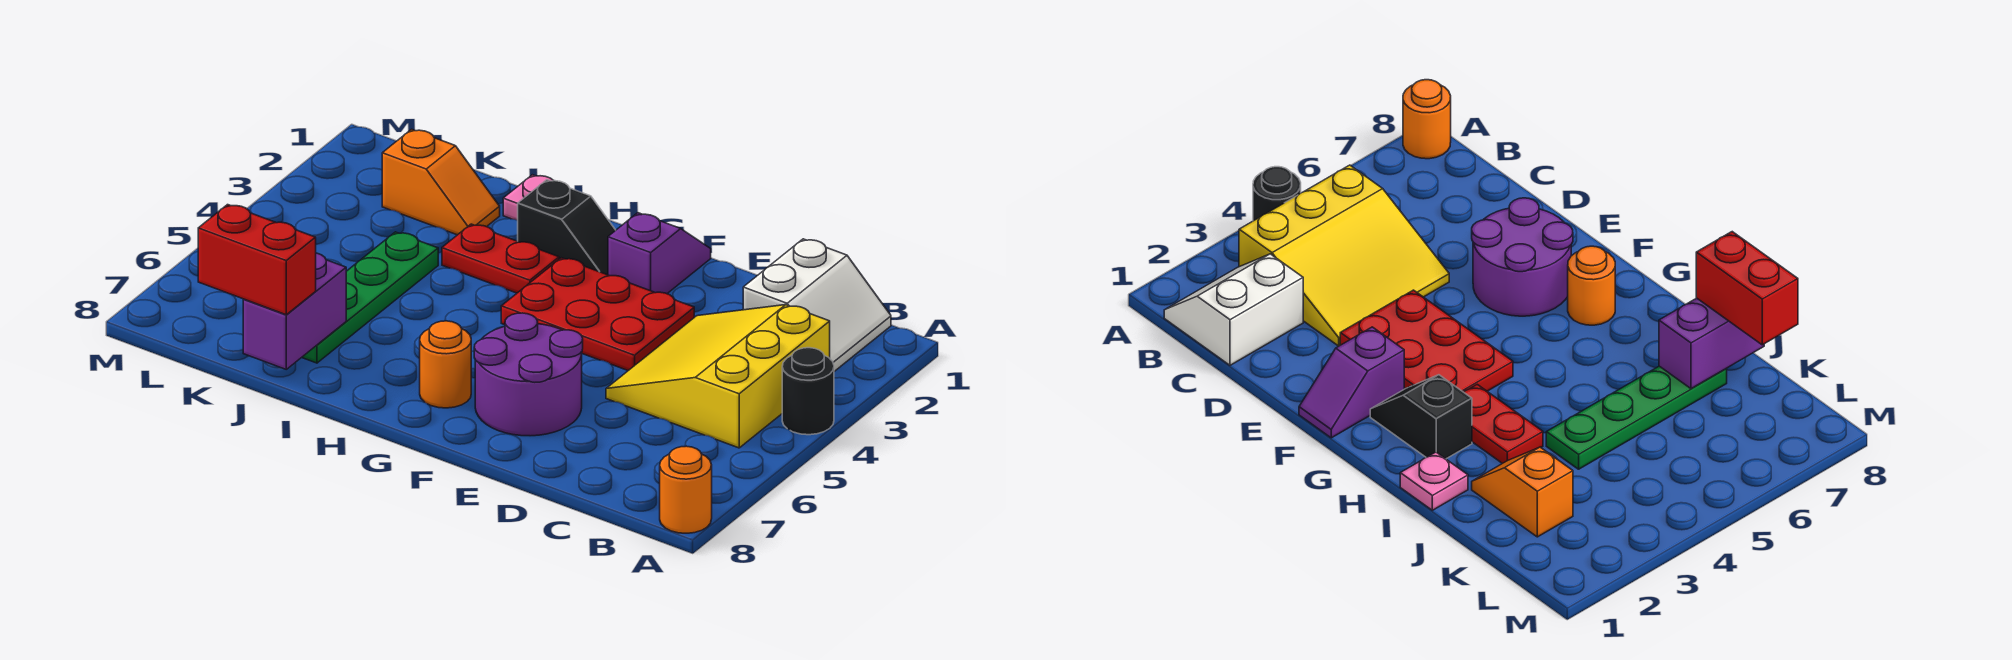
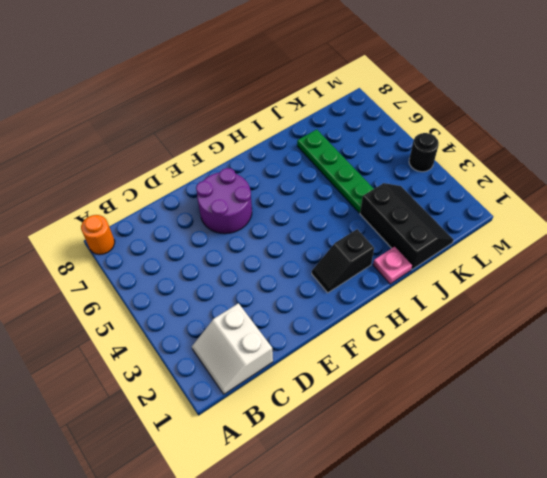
black 2x3 slope [360,183,453,270] -> orange 1x2 slope [382,129,500,235]
black 1x1 round brick [409,133,439,172] -> black 1x1 round brick moved to [782,348,834,435]
none -> yellow 3x3 slope [606,305,830,448]
none -> red 2x3 plate [501,258,694,371]
none -> purple 1x2 slope [608,213,711,294]

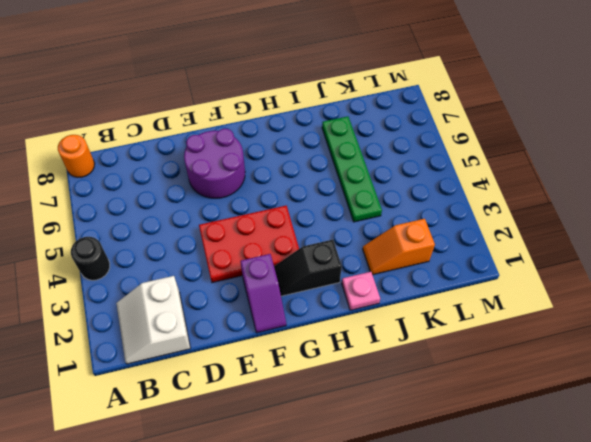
none -> yellow 3x3 slope [606,305,830,448]
none -> orange 1x1 round brick [420,321,471,408]
none -> red 1x2 plate [442,224,559,293]

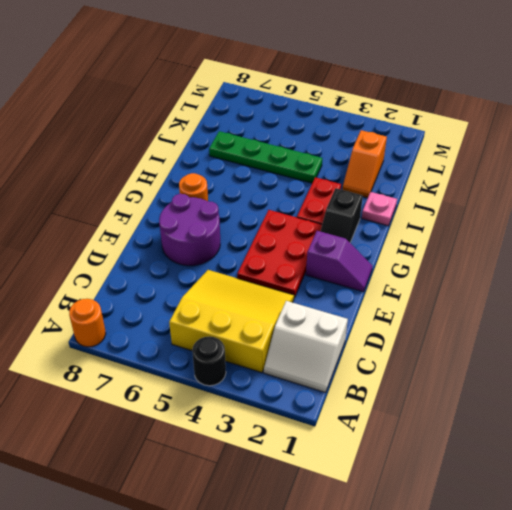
none -> purple 1x2 brick [243,253,346,369]
none -> red 1x2 brick [198,205,316,315]

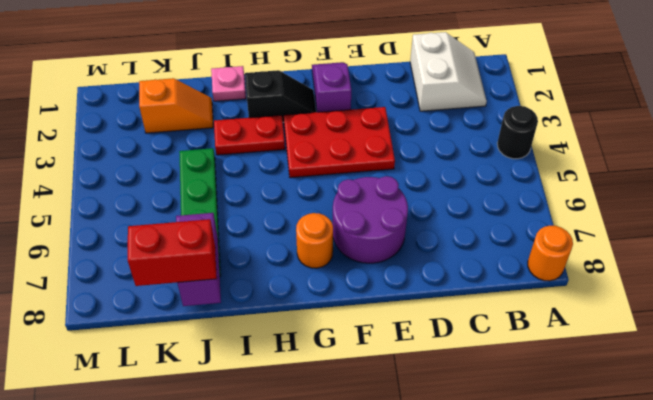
none -> yellow 3x3 slope [606,305,830,448]

